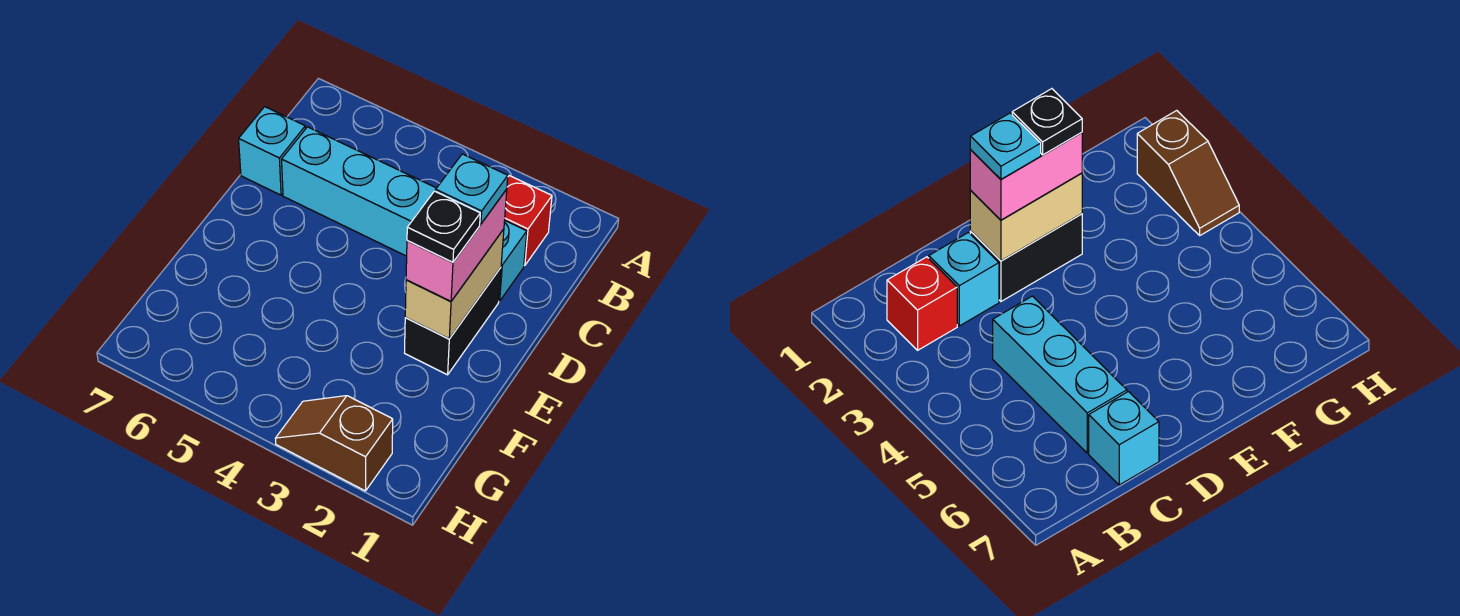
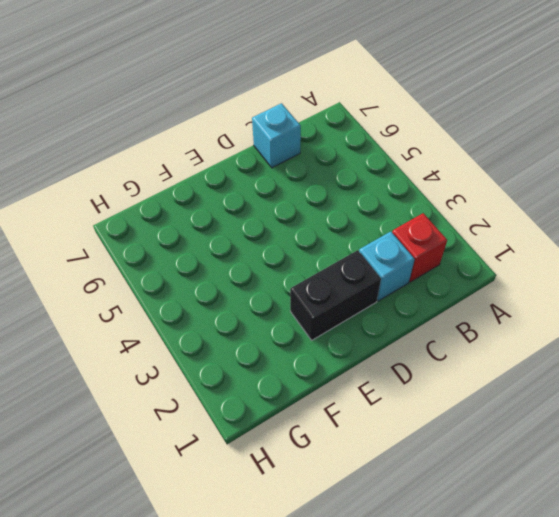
none -> cyan 1x3 brick [282,127,436,256]
none -> brown 1x2 slope [275,396,393,491]

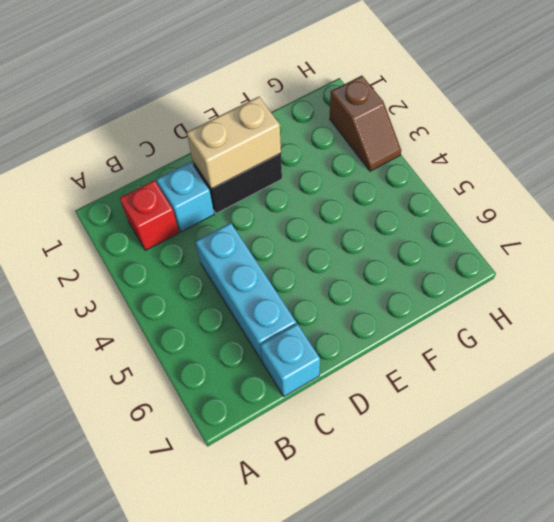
none -> pink 1x2 brick [406,189,507,301]
none -> cyan 1x1 plate [436,154,508,224]

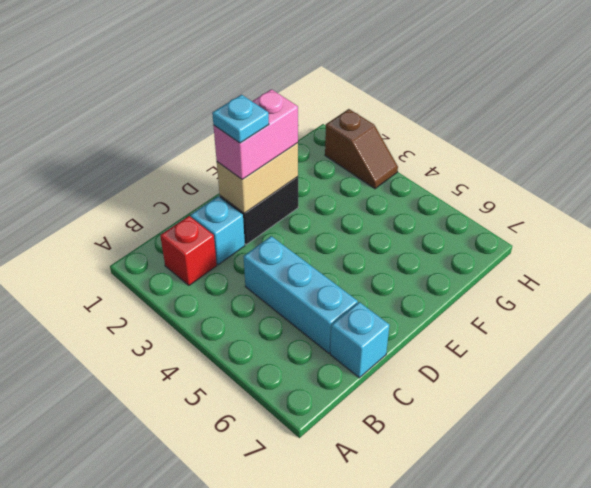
none -> black 1x1 plate [407,191,480,262]

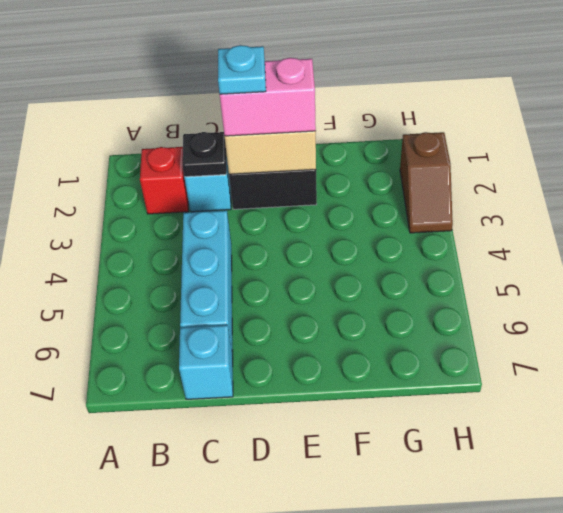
black 1x1 plate [182,132,227,177] -> black 1x1 plate moved to [407,191,480,262]

